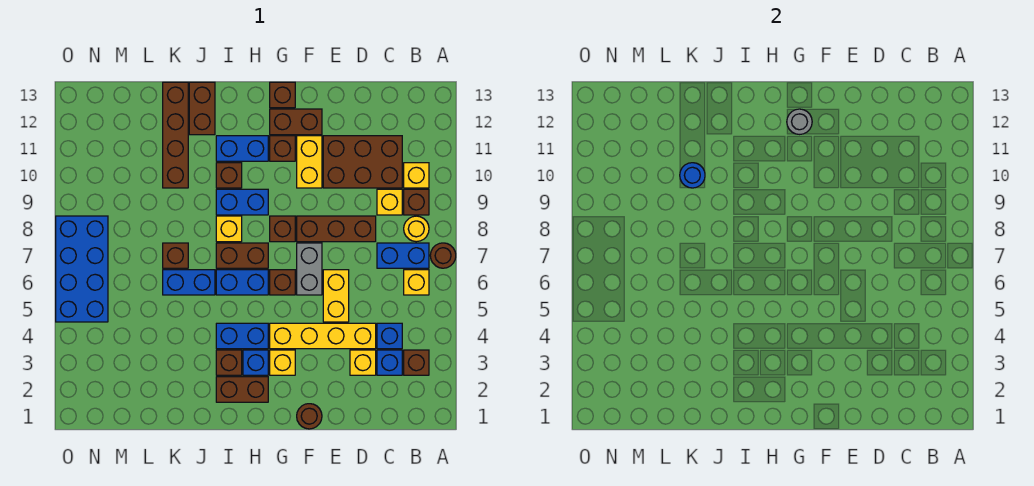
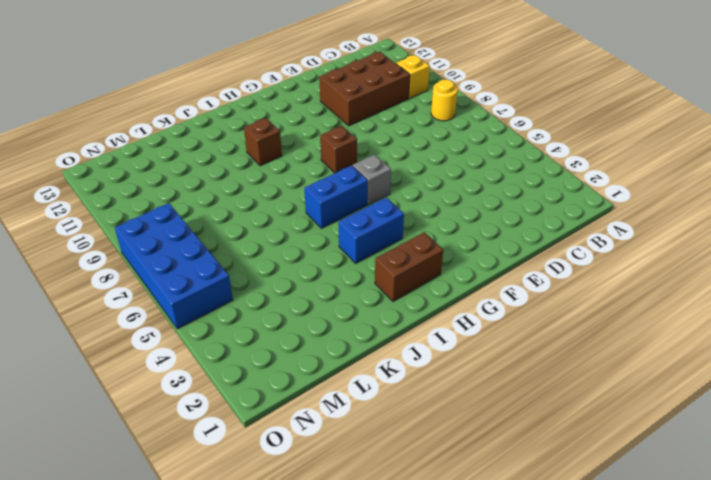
grey 1x1 brick [353,155,391,205] -> brown 1x1 brick [270,270,295,295]
none -> brown 1x1 round brick [430,243,456,268]
none -> brown 1x1 brick [404,350,429,375]
none -> yellow 1x1 brick [404,270,429,295]
none -> blue 1x2 brick [377,243,429,268]

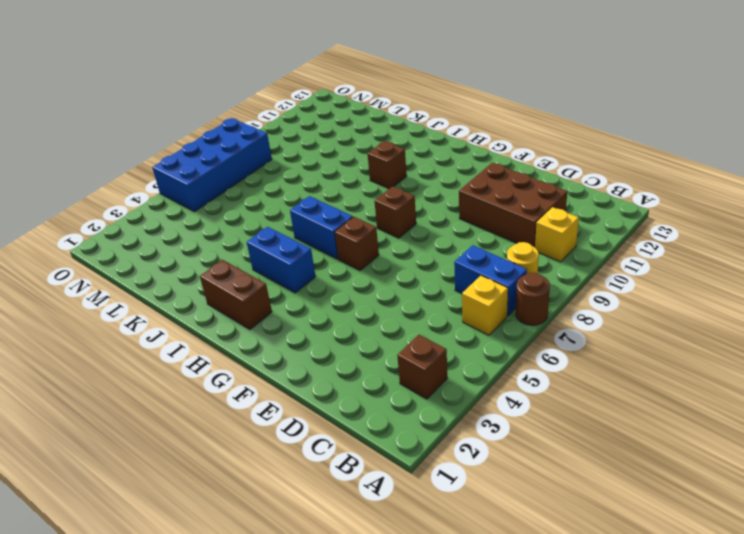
none -> brown 1x1 brick [404,189,429,215]
none -> blue 1x1 brick [377,350,402,375]
none -> blue 1x1 brick [377,323,402,349]
none -> yellow 1x1 brick [377,189,402,215]

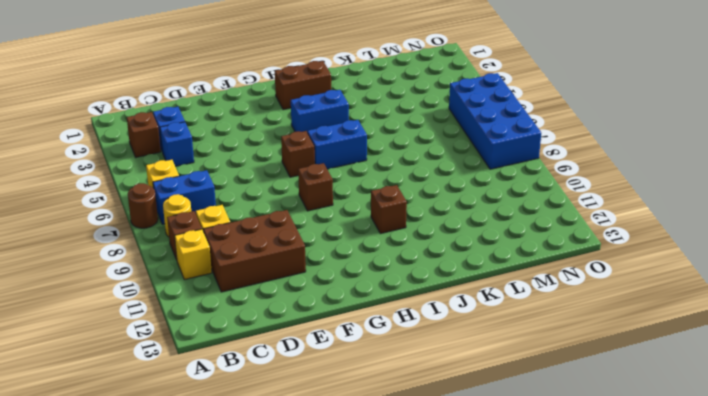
none -> yellow 1x1 brick [350,350,376,375]
none -> yellow 1x4 brick [270,323,376,349]
none -> brown 1x3 brick [297,216,376,242]
none -> yellow 1x2 brick [323,270,349,322]

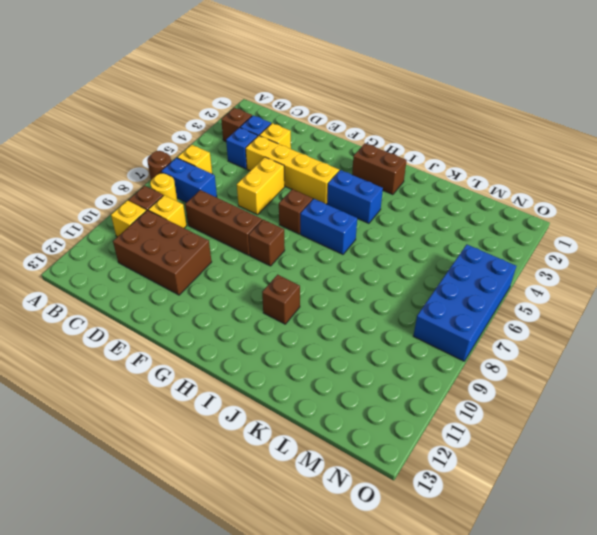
none -> brown 1x1 round brick [297,404,322,429]
none -> grey 1x2 brick [297,243,322,295]
none -> yellow 1x2 brick [297,136,322,188]
none -> brown 1x2 brick [270,109,322,135]

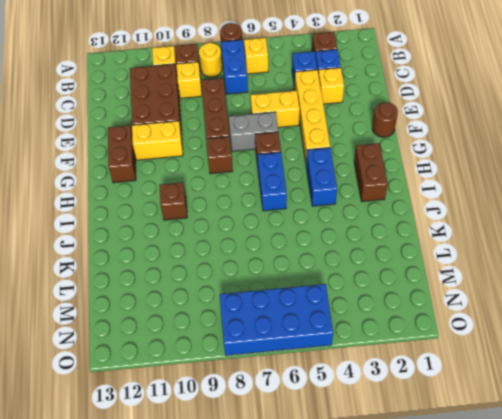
none -> yellow 1x1 brick [270,350,295,375]
none -> brown 1x1 brick [270,136,295,161]
none -> brown 1x1 brick [270,82,295,108]
none -> blue 1x1 brick [243,350,268,375]

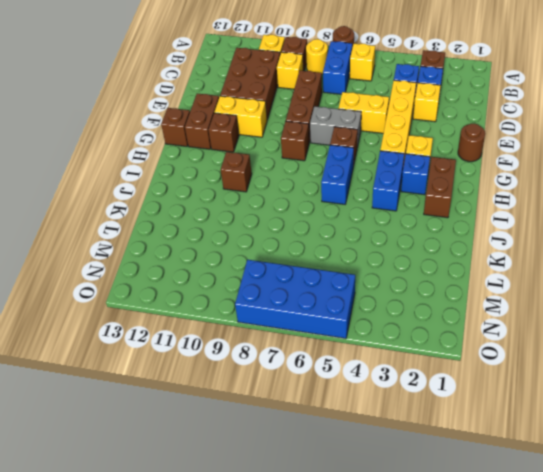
none -> brown 1x2 brick [216,243,268,268]
none -> blue 1x2 brick [216,189,268,215]
none -> blue 1x2 brick [216,136,268,161]
none -> brown 1x1 brick [216,350,242,375]

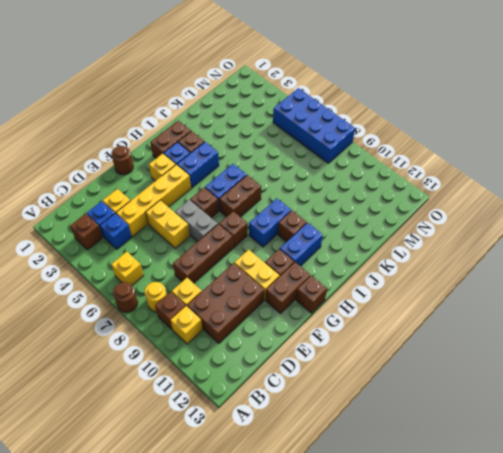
none -> blue 1x2 brick [377,243,429,268]
none -> yellow 1x1 brick [216,216,242,242]
none -> blue 1x2 brick [163,270,215,295]
none -> brown 1x2 brick [189,82,215,135]

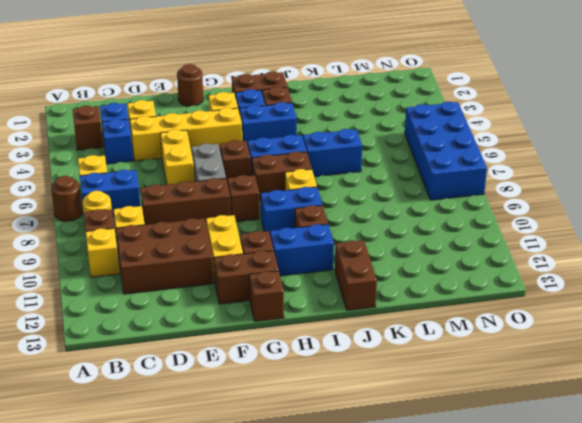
none -> brown 1x1 brick [163,243,188,268]
none -> brown 1x4 brick [163,82,188,188]
none -> grey 1x1 round brick [787,109,812,134]
none -> blue 1x1 round brick [680,163,705,188]

